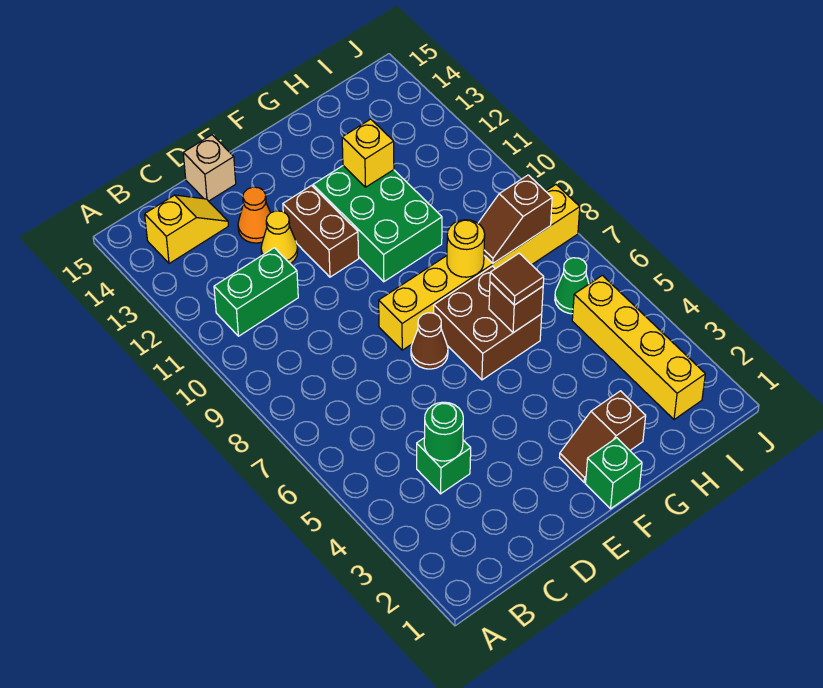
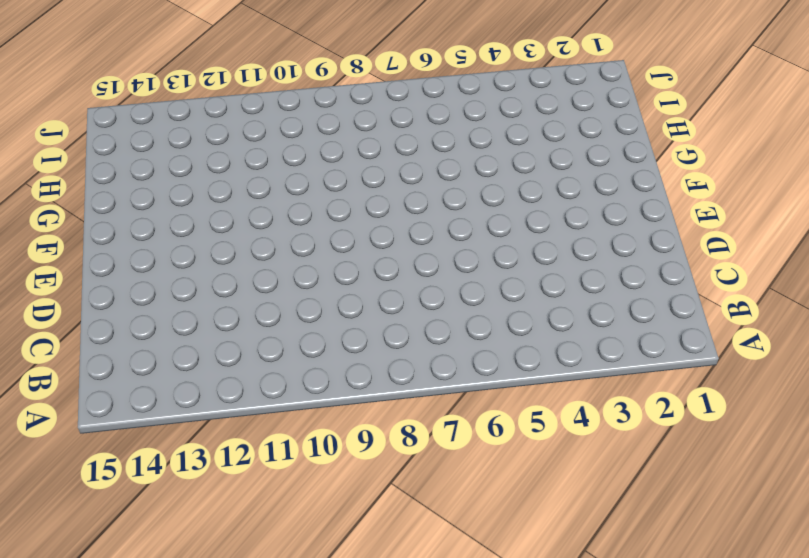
none -> green 1x2 brick [214,248,298,336]
none -> yellow 1x2 slope [145,195,228,264]
none -> green 1x1 brick [417,438,471,494]

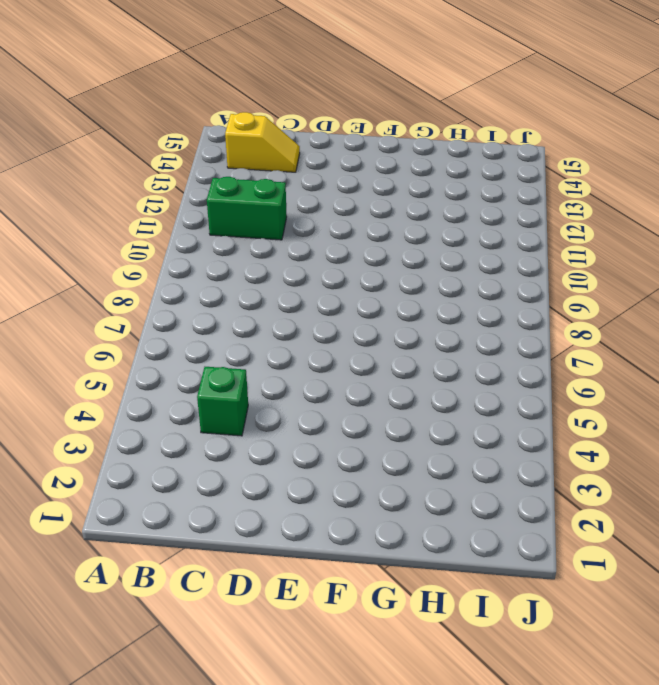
none -> yellow 1x1 cone [261,211,298,264]
none -> orange 1x1 cone [238,187,270,243]
none -> tan 1x1 brick [183,135,236,201]

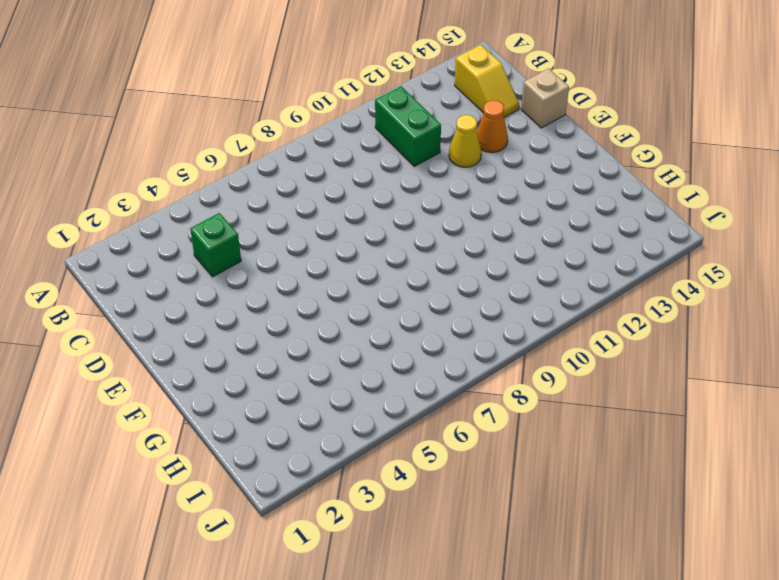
none -> brown 1x1 cone [411,313,448,369]
none -> yellow 1x6 brick [379,185,580,350]
none -> brown 1x2 brick [283,186,359,277]

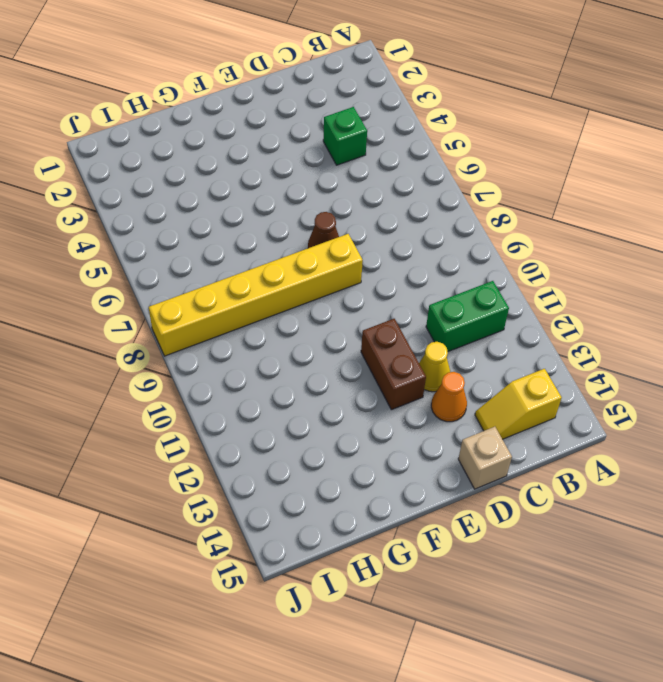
none -> green 1x1 brick [586,438,642,509]
none -> brown 1x2 slope [559,391,646,482]
none -> brown 2x2 brick [434,266,542,380]

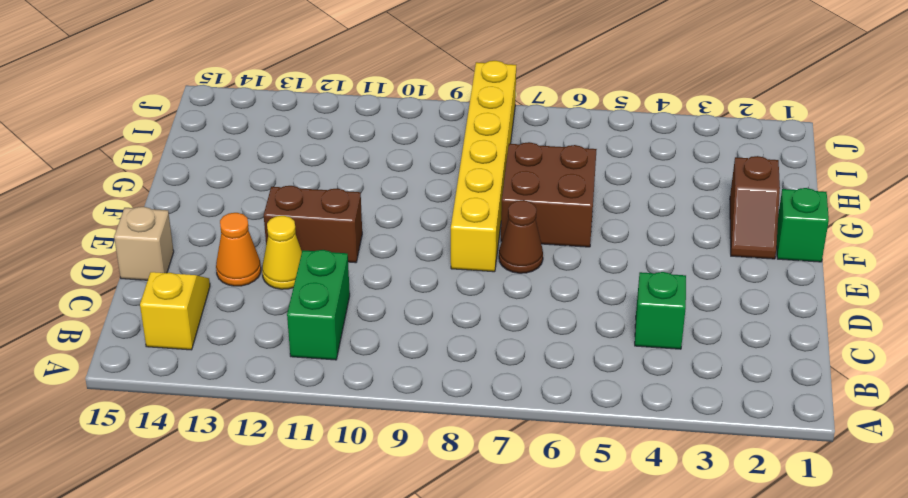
none -> green 2x3 brick [313,166,442,282]
none -> yellow 1x4 brick [572,275,705,420]
none -> green 1x1 cone [555,258,589,314]

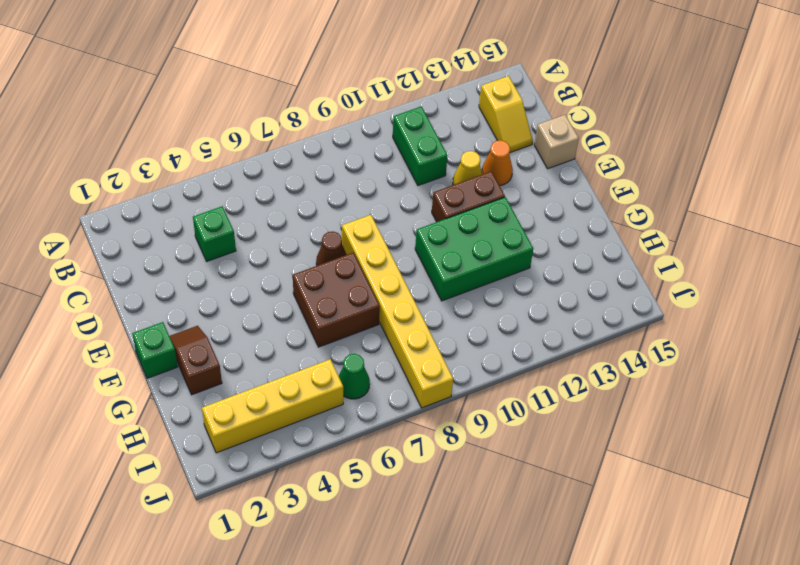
none -> green 1x1 round brick [424,402,463,461]
none -> brown 1x1 brick [489,282,543,333]
none -> yellow 1x1 round brick [447,220,485,277]

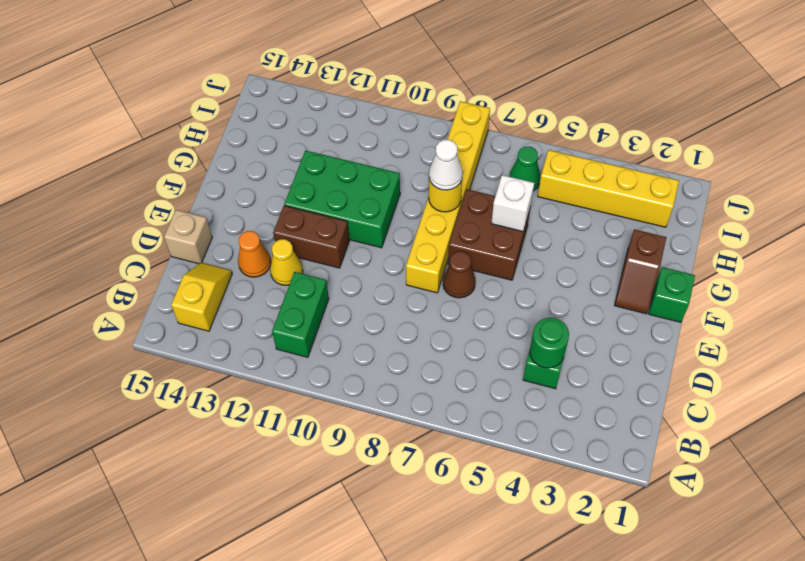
white 1x1 brick [491,175,534,231] -> brown 1x1 brick [489,282,543,333]
white 1x1 cone [429,140,463,190] -> none
none -> yellow 1x1 brick [342,119,394,187]
none -> brown 1x2 slope [478,175,552,263]
none -> brown 1x1 tile [490,253,544,305]

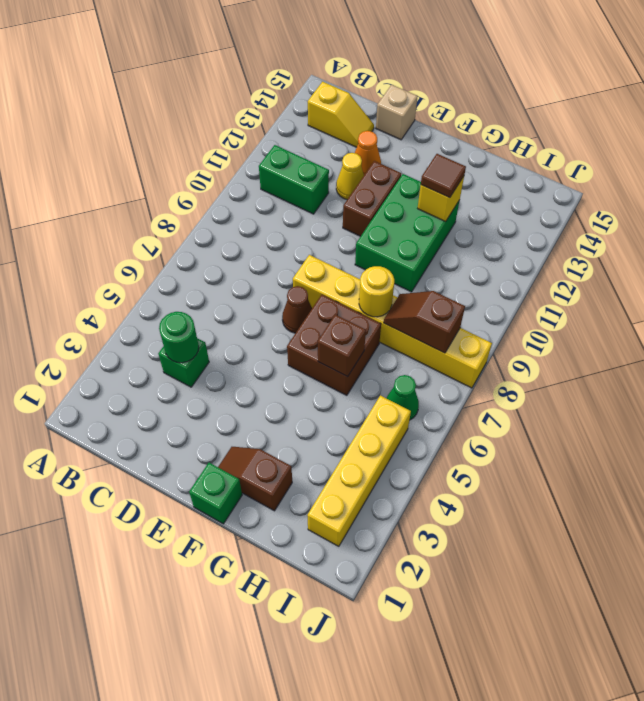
brown 1x1 tile [421,154,466,198] -> brown 1x1 tile moved to [490,253,544,305]

